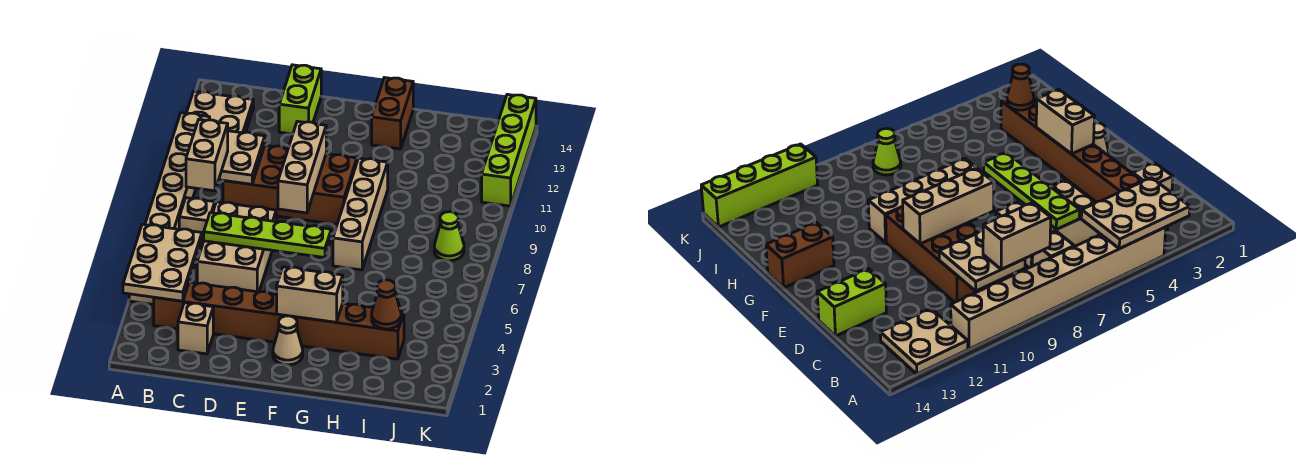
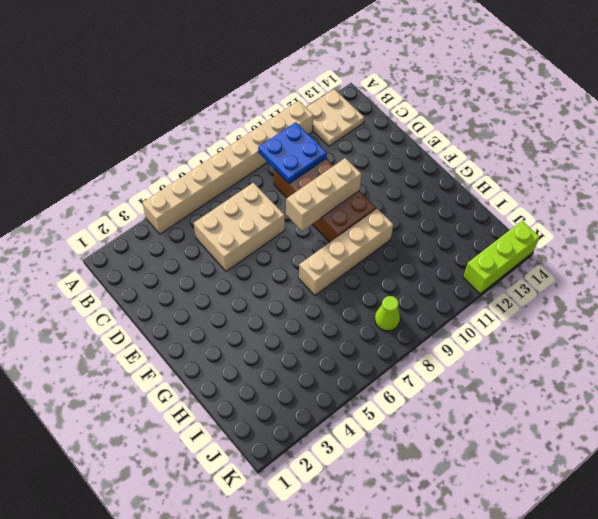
blue 2x2 plate [258,122,327,184] -> tan 2x2 plate [219,131,265,184]
lime 1x3 brick [463,221,539,294] -> lime 1x4 brick [482,94,536,206]
none -> brown 1x8 brick [154,282,404,359]
none -> tan 1x1 brick [179,198,215,248]
none -> tan 1x1 brick [178,303,213,354]

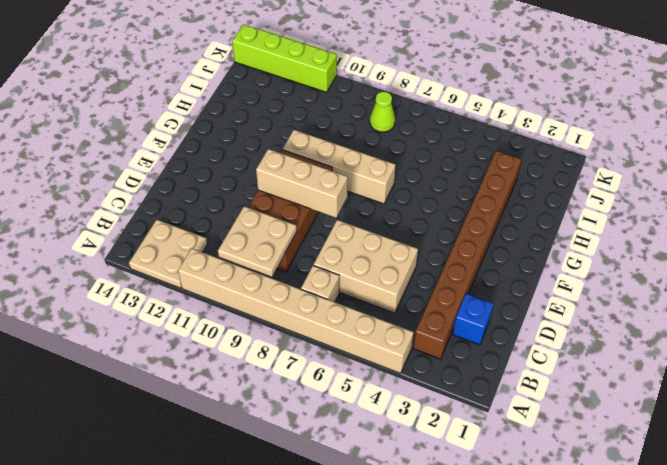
blue 1x1 brick [453,294,493,345] -> tan 1x1 brick [178,303,213,354]
none -> lime 1x2 brick [279,65,321,134]
none -> tan 1x1 cone [273,316,303,365]
none -> brown 1x2 brick [372,78,413,149]

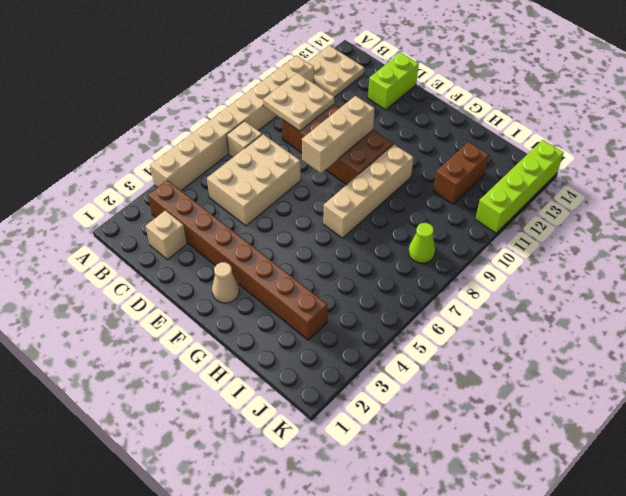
brown 1x2 brick [433,142,489,204] -> brown 1x2 brick moved to [372,78,413,149]
none -> tan 2x3 plate [123,224,202,301]
none -> lime 1x4 plate [204,213,331,258]
none -> tan 1x2 brick [277,267,343,322]

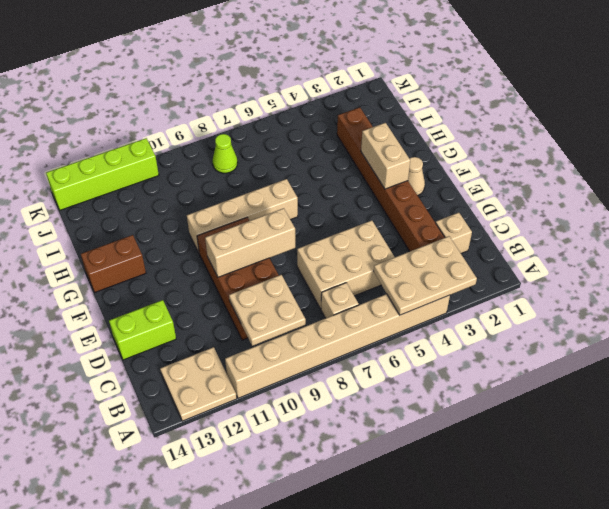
none -> lime 1x4 plate [204,213,331,258]
none -> brown 1x1 cone [372,280,401,329]
none -> tan 1x2 brick [186,120,228,191]

